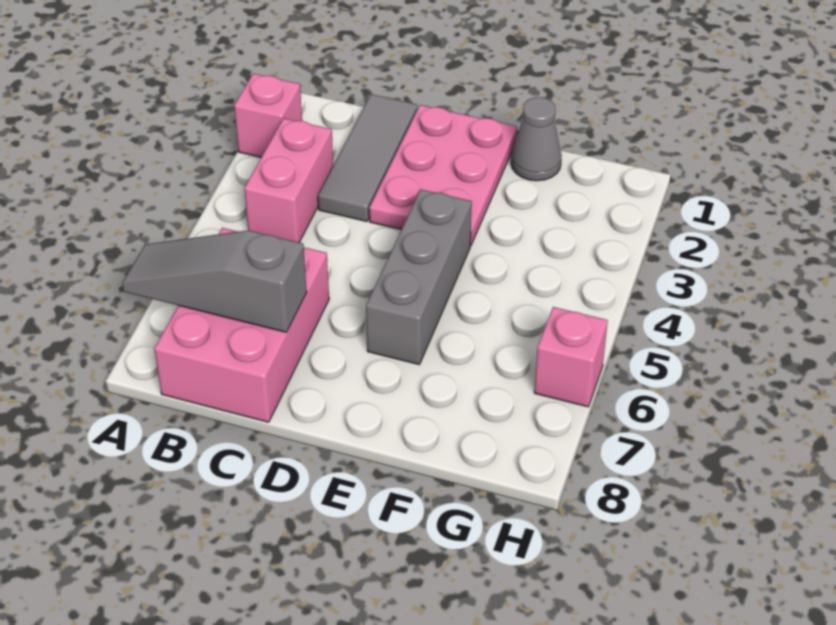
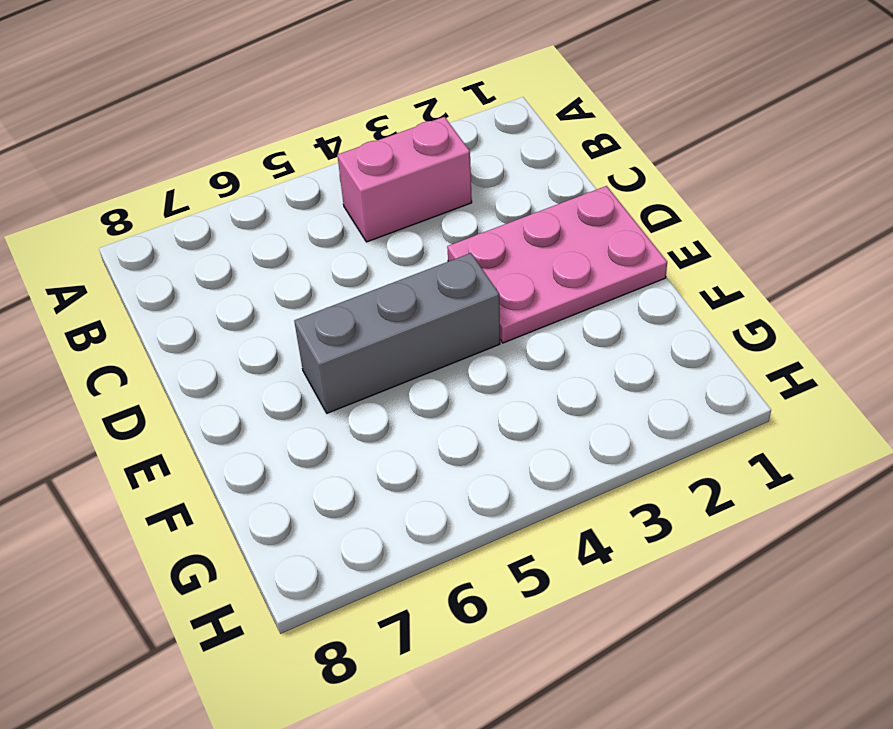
none -> pink 1x1 brick [234,74,302,157]
none -> pink 2x3 brick [154,228,329,422]

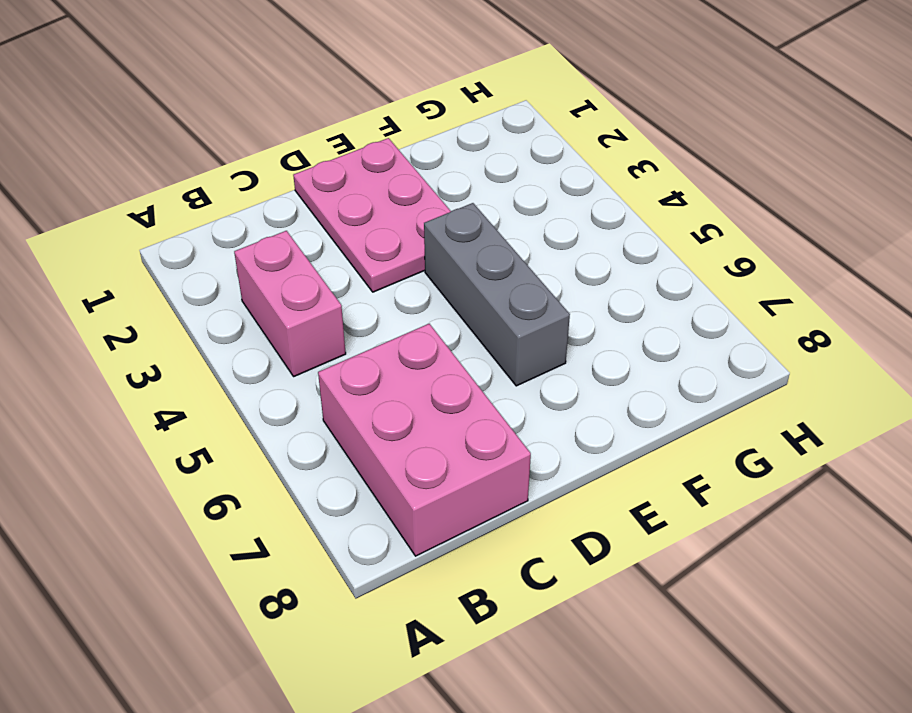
none -> pink 1x1 brick [234,74,302,157]
none -> grey 1x3 tile [318,94,417,221]

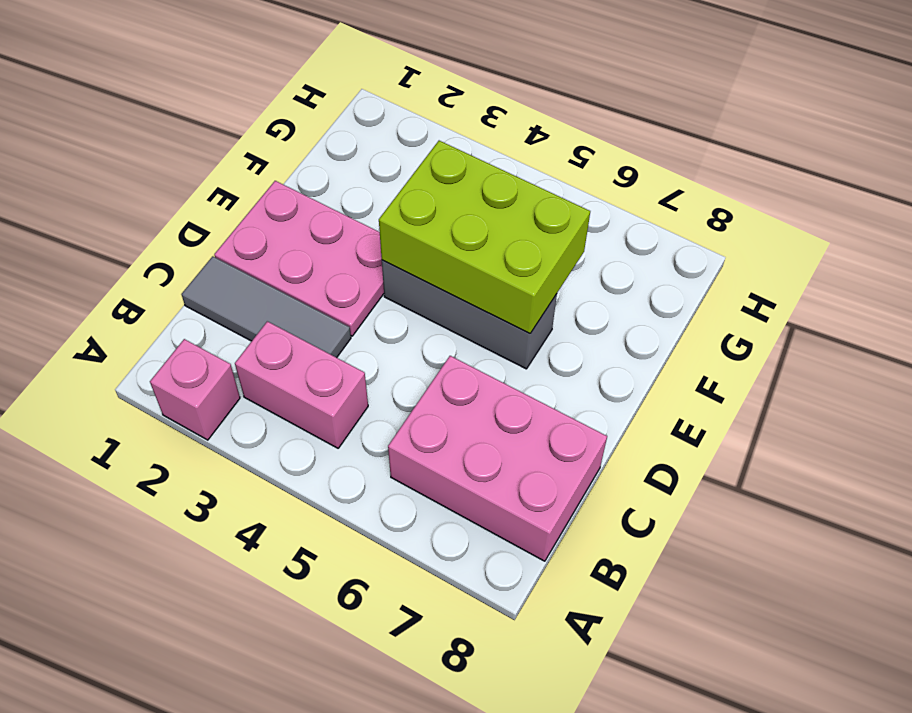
lime 2x3 brick [379,141,590,333] -> none
none -> grey 1x1 cone [511,97,562,181]
none -> pink 1x1 brick [534,307,608,407]

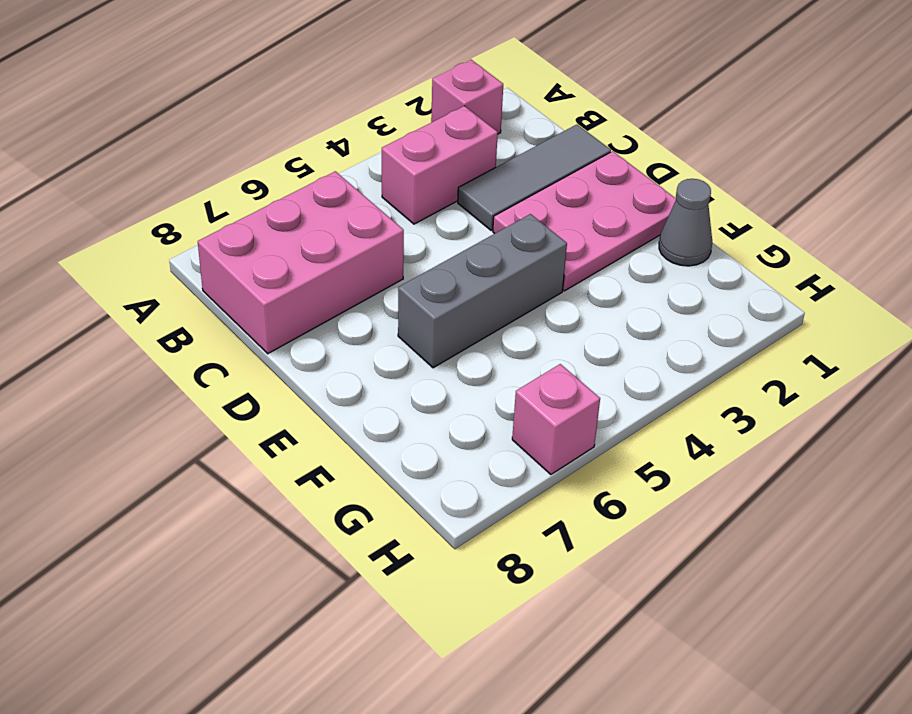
none -> grey 1x3 slope [122,230,307,332]

